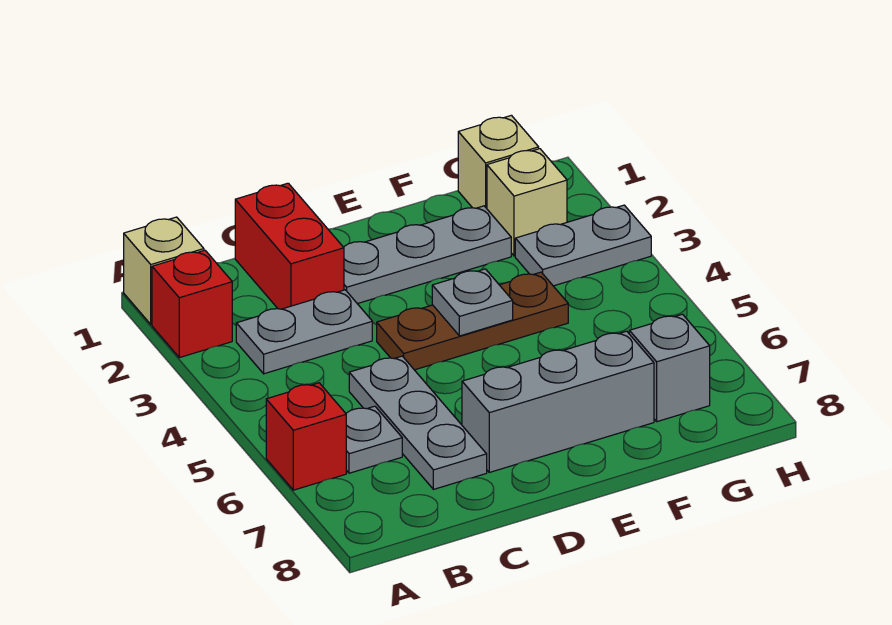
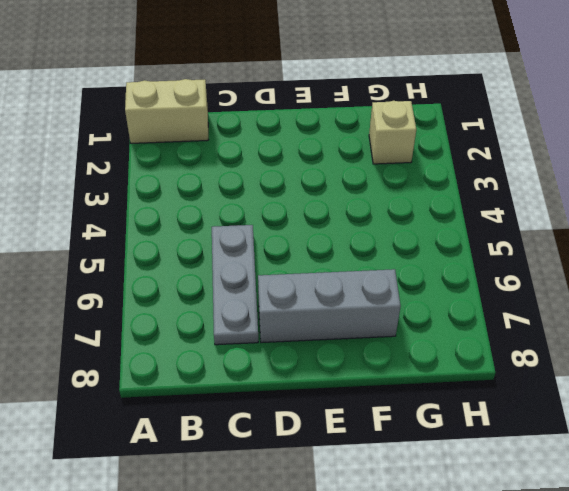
tan 1x2 brick [125,79,208,143] -> tan 1x1 brick [124,217,204,324]
none -> red 1x1 brick [152,250,232,358]
none -> red 1x1 brick [266,383,346,490]
none -> grey 1x2 plate [236,290,372,374]

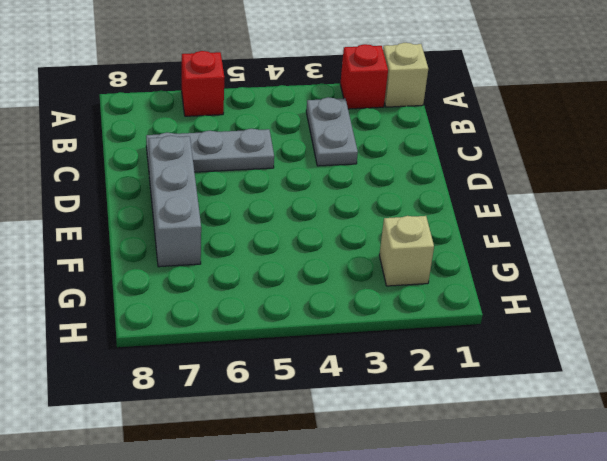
none -> grey 1x1 plate [346,406,402,473]
none -> red 1x2 brick [235,183,344,309]
none -> grey 1x3 plate [344,206,511,304]

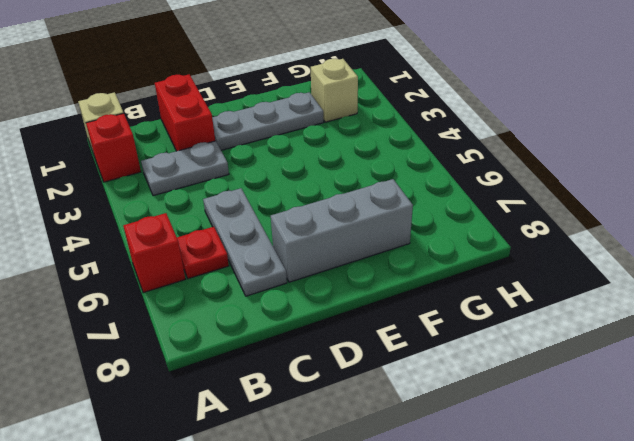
red 1x1 plate [177,227,229,279] -> grey 1x1 plate [346,406,402,473]
none -> brown 1x3 plate [377,272,568,370]
none -> tan 1x1 brick [458,115,539,208]
none -> grey 1x2 plate [515,205,651,286]

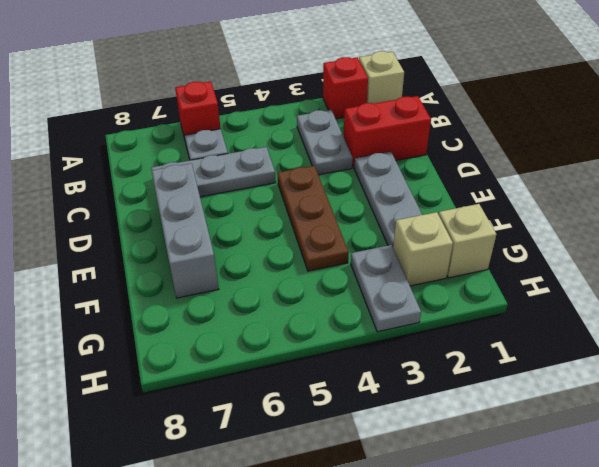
none -> grey 1x1 brick [629,314,710,422]
none -> grey 1x1 plate [432,269,513,336]

